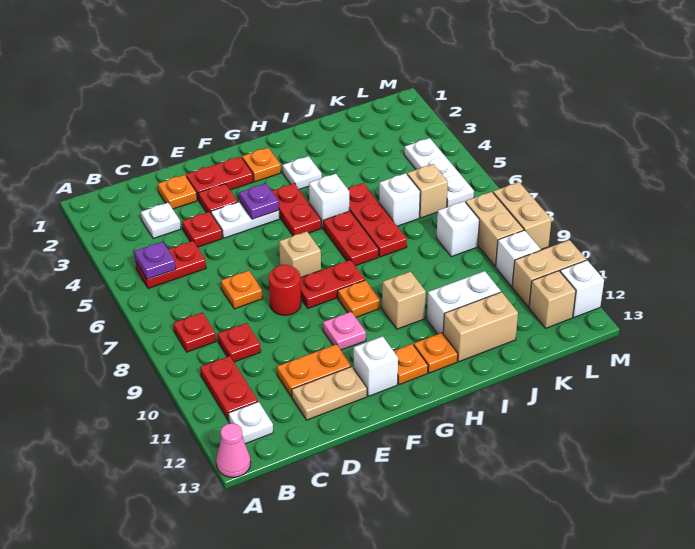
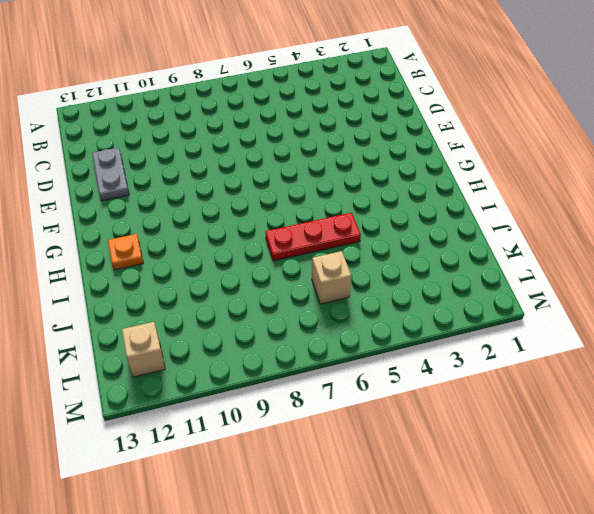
grey 1x2 plate [92,148,129,201] -> tan 1x2 plate [292,366,367,420]
none -> pink 1x1 cone [216,423,251,477]
none -> red 1x2 plate [135,241,206,289]
none -> red 1x1 plate [173,312,216,352]
none -> red 1x2 plate [200,356,258,421]

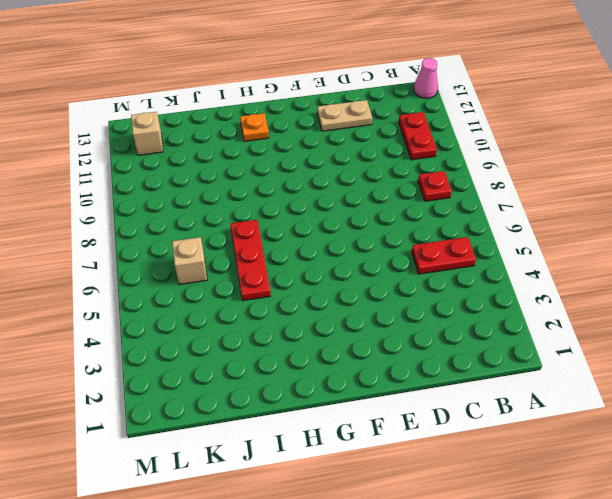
none -> white 1x1 plate [228,402,273,444]
none -> white 1x1 plate [141,203,181,239]
none -> red 1x1 plate [218,323,261,362]
none -> orange 1x1 plate [158,175,197,209]

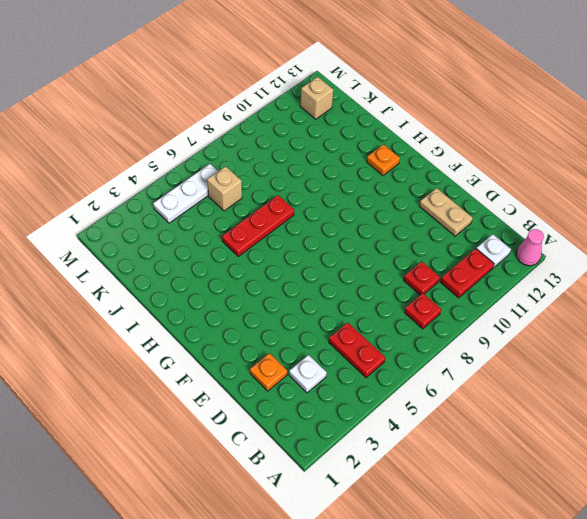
none -> red 1x1 plate [182,212,222,247]
none -> orange 1x1 plate [221,271,263,309]
none -> orange 1x2 plate [277,344,351,397]
none -> red 1x2 plate [186,157,253,200]

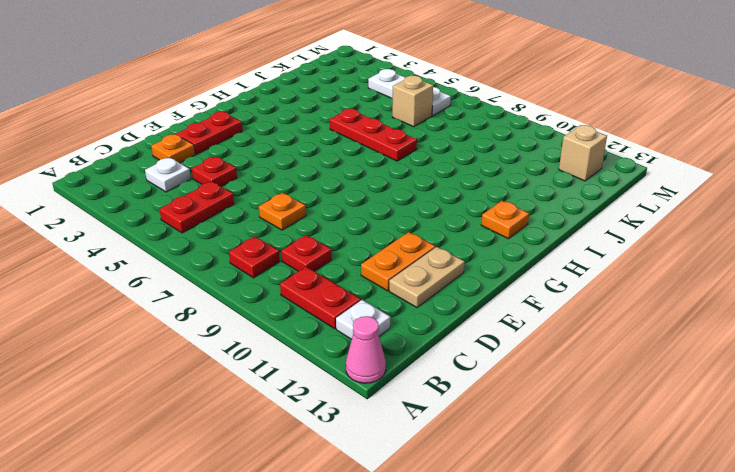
none -> red 1x1 plate [198,184,238,213]
none -> white 1x2 plate [211,202,280,238]
none -> red 1x1 round brick [269,265,301,315]
none -> tan 1x1 brick [279,231,321,278]

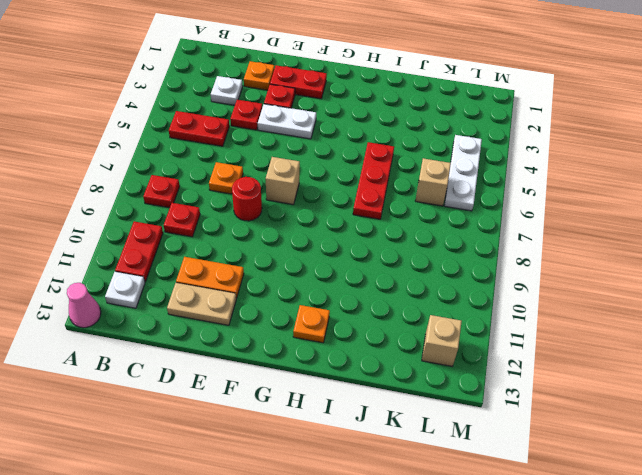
none -> red 1x2 plate [300,260,365,308]
none -> pink 1x1 plate [323,312,366,350]
none -> white 1x1 brick [354,336,398,396]
none -> orange 1x1 plate [242,148,281,182]

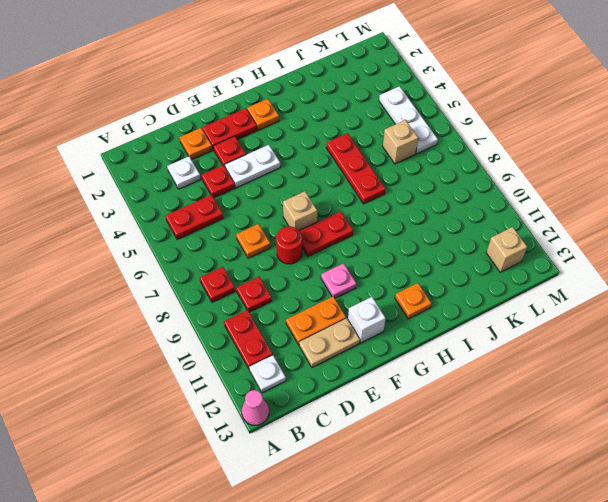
none -> red 1x2 plate [272,183,321,236]
none -> orange 1x1 plate [338,280,380,317]
none -> orange 1x1 plate [394,344,428,385]
none -> white 1x1 plate [283,156,322,189]

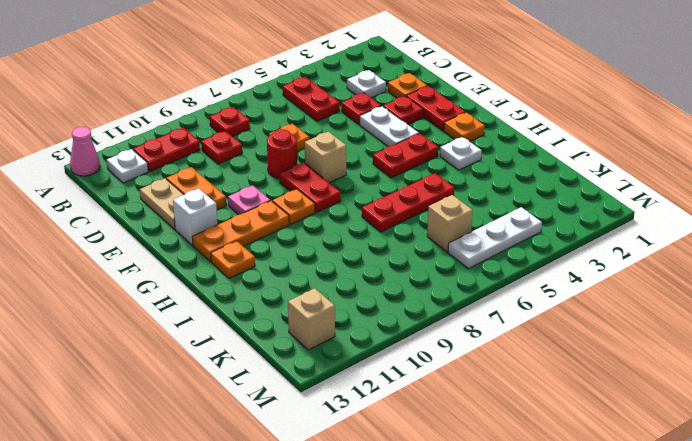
orange 1x3 plate [192,201,289,262] -> orange 1x1 plate [394,344,428,385]
none -> white 1x1 brick [309,174,349,228]
none -> red 1x2 plate [323,211,379,266]
none -> tan 1x1 brick [382,271,426,329]
none -> white 1x2 brick [427,271,501,334]

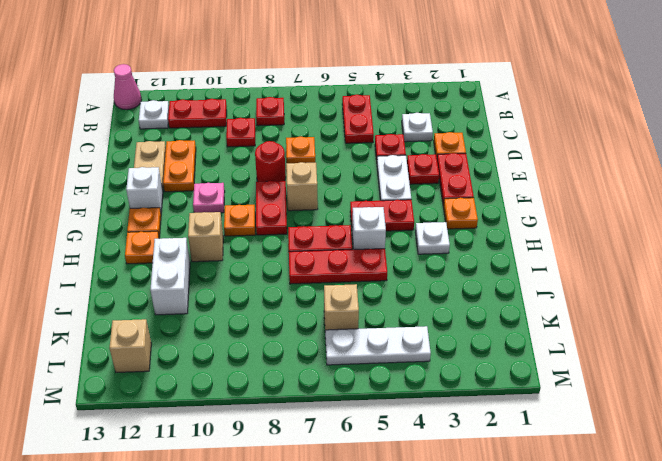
none -> tan 1x2 brick [443,292,518,362]
none -> white 1x1 brick [379,173,420,226]
none -> white 1x1 brick [436,201,479,257]
none -> tan 1x2 brick [465,192,524,266]

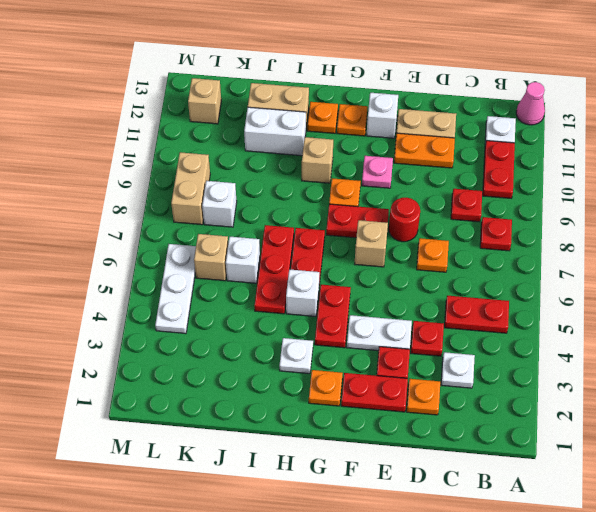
none -> white 1x1 brick [496,230,541,287]
none -> tan 1x2 brick [512,240,586,307]
none -> tan 1x2 brick [493,182,551,249]
none -> white 1x1 brick [560,260,604,317]

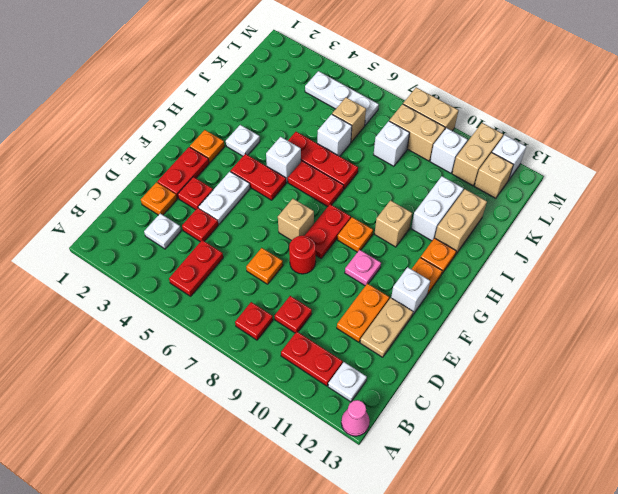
none -> purple 1x1 plate [134,242,176,279]
none -> purple 1x1 plate [239,183,279,219]

